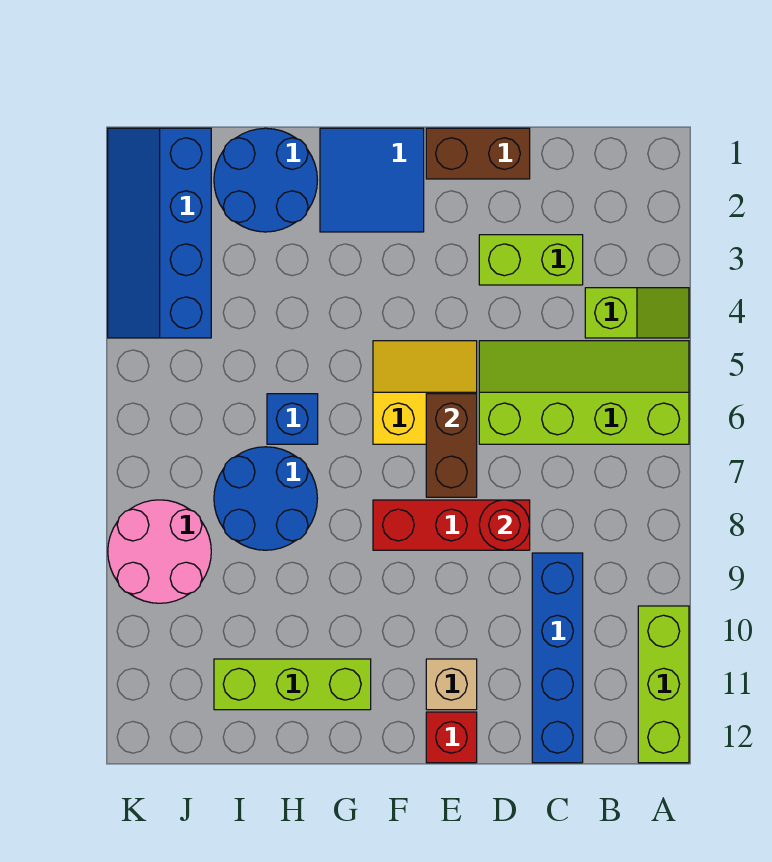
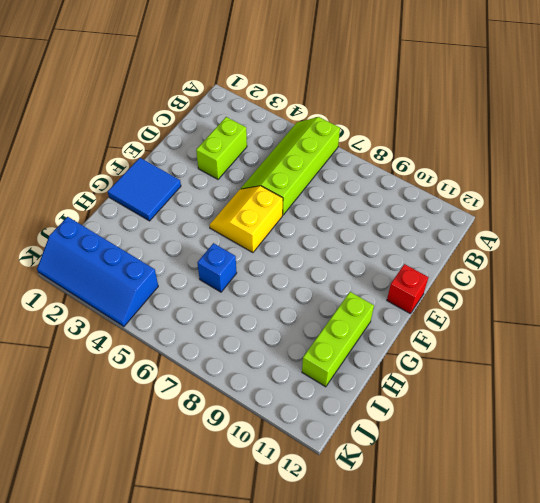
none -> lime 1x2 slope [585,288,689,338]
none -> lime 1x3 brick [638,606,689,763]
none -> blue 1x4 brick [532,553,583,763]

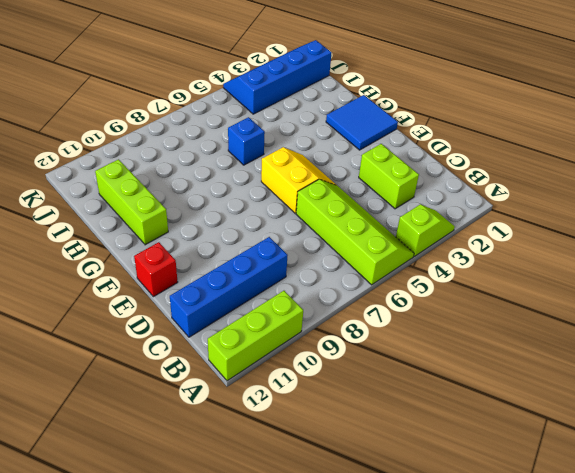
lime 1x2 slope [396,205,455,256] -> lime 1x2 slope turned to [585,288,689,338]
none -> brown 1x2 brick [426,128,530,179]
none -> red 1x3 brick [373,500,530,550]
none -> tan 1x1 brick [426,659,477,710]

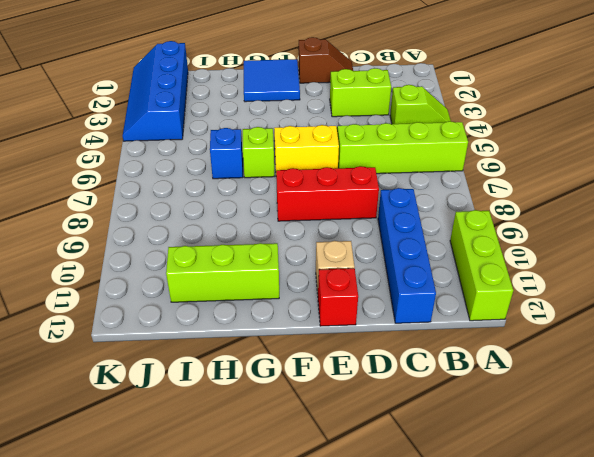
brown 1x2 slope [299,37,353,83] -> brown 1x2 brick [426,128,530,179]
lime 1x1 brick [243,127,274,178] -> none
none -> blue 2x2 round brick [214,128,317,232]
none -> blue 2x2 round brick [214,447,317,550]
none -> pink 2x2 round brick [108,500,211,603]

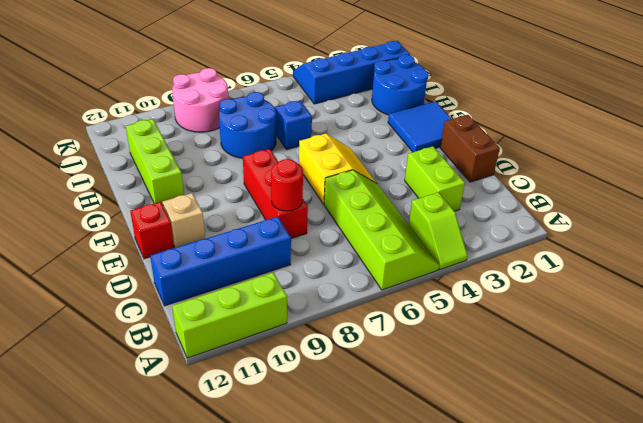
none -> brown 1x2 brick [426,394,477,497]

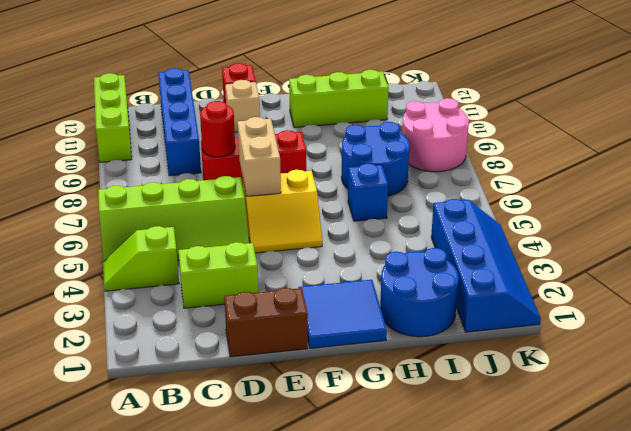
tan 1x2 brick [237,117,281,196] -> brown 1x2 brick [426,394,477,497]

